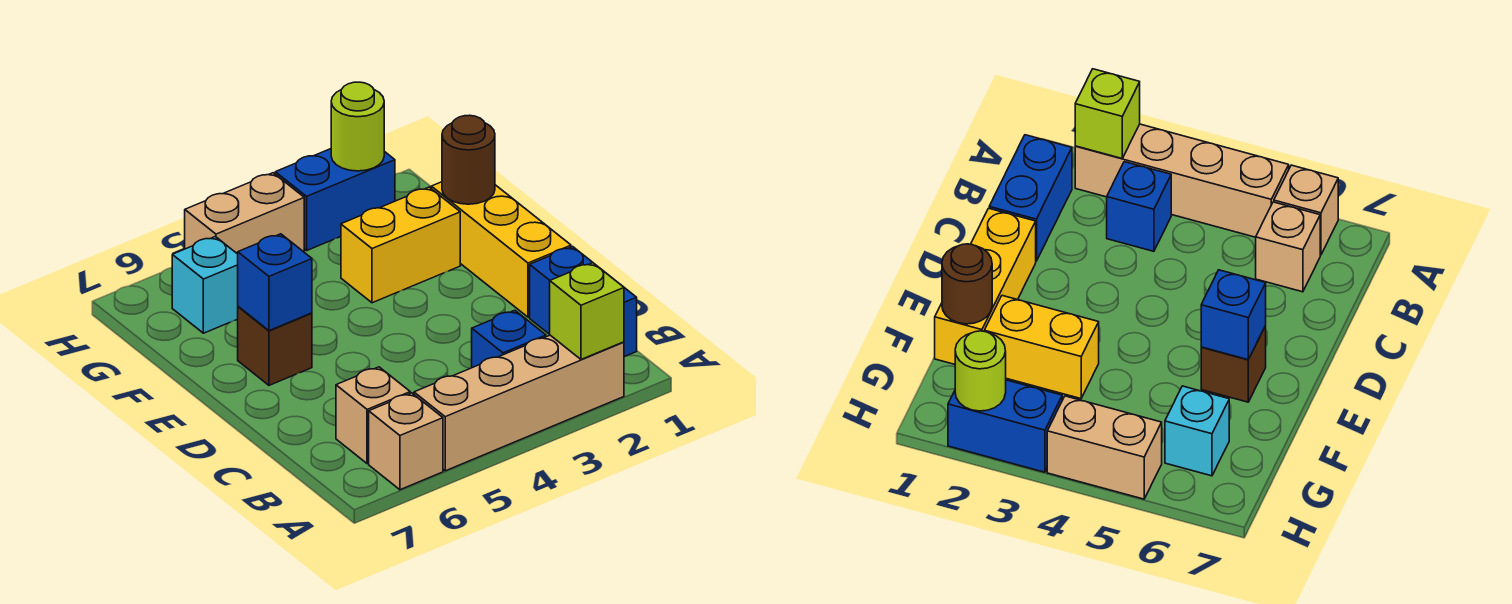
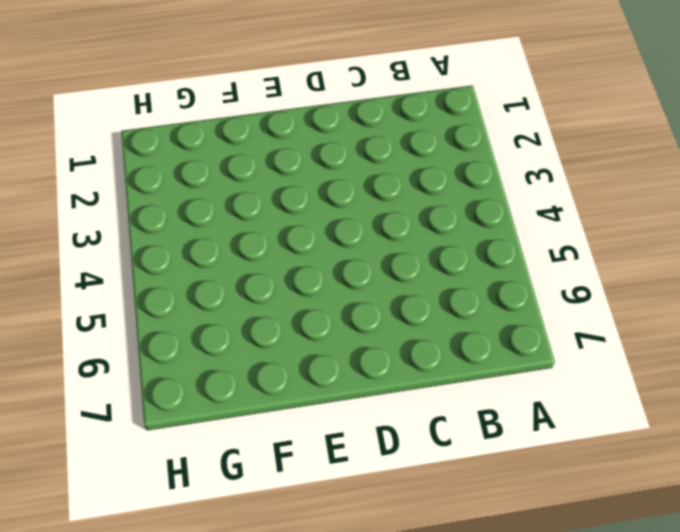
none -> tan 1x4 brick [414,335,624,471]
none -> tan 1x1 brick [369,393,443,490]
none -> blue 1x2 brick [530,247,637,357]

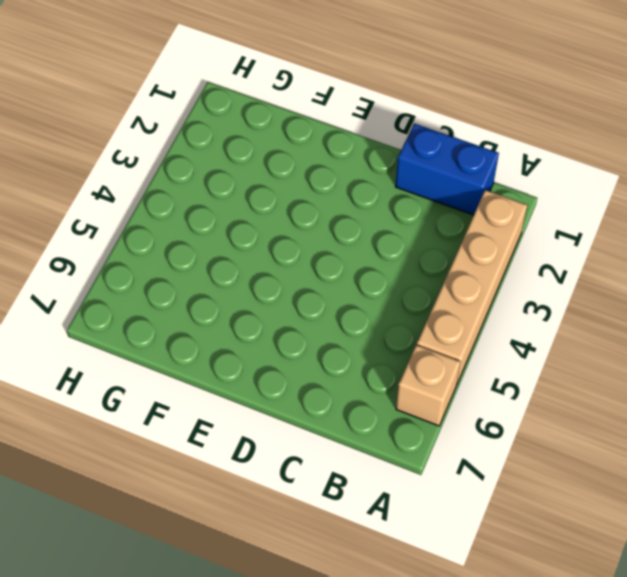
none -> blue 1x1 brick [472,310,546,368]
none -> tan 1x1 brick [336,367,410,464]
none -> yellow 1x3 brick [431,182,571,317]

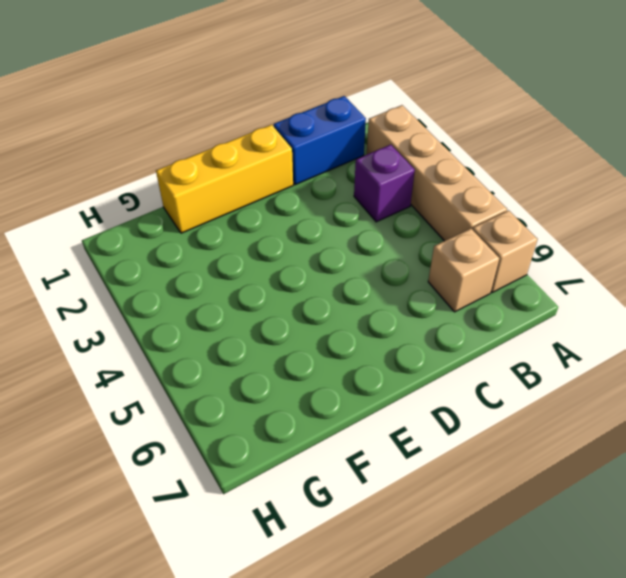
purple 1x1 brick [354,145,415,222] -> blue 1x1 brick [472,310,546,368]
none -> brown 1x1 brick [237,307,312,385]
none -> yellow 1x2 brick [341,187,460,303]
none -> cyan 1x1 brick [172,237,238,333]

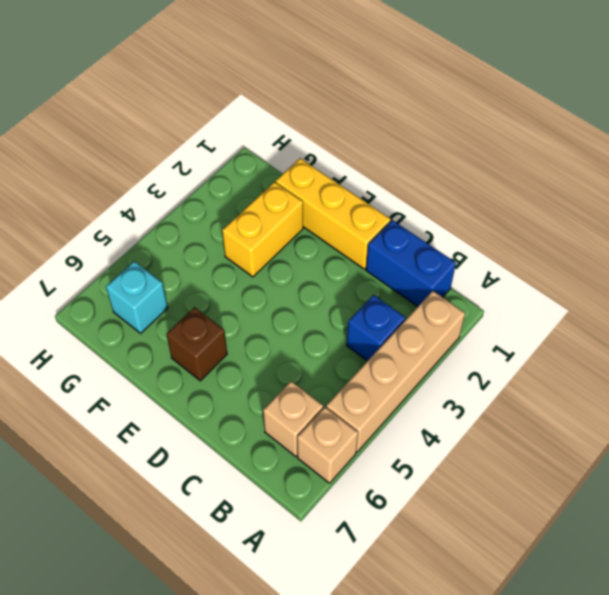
none -> blue 1x2 brick [275,149,395,250]
none -> tan 1x2 brick [185,173,304,254]
none -> lime 1x1 brick [550,263,624,359]

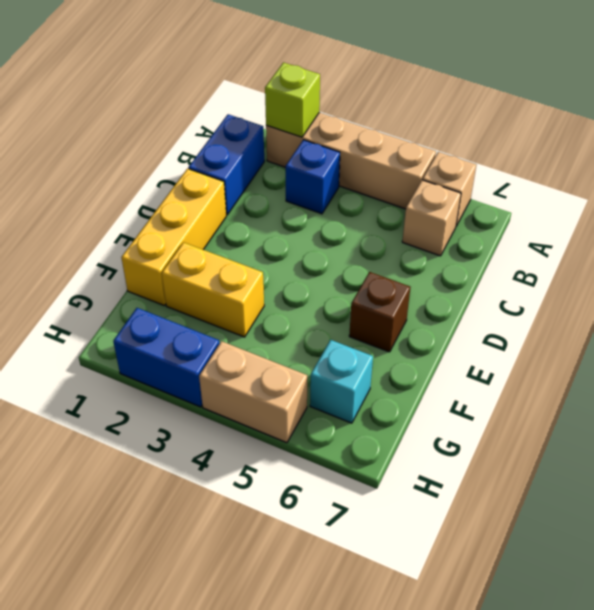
none -> blue 1x1 brick [238,234,312,331]
none -> brown 1x1 round brick [442,115,495,204]
none -> lime 1x1 round brick [331,82,384,171]

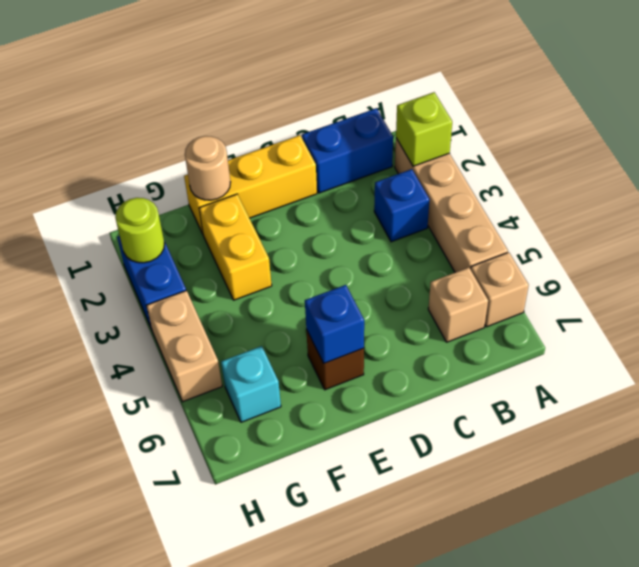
tan 1x1 round brick [185,136,230,200] -> brown 1x1 round brick [442,115,495,204]

